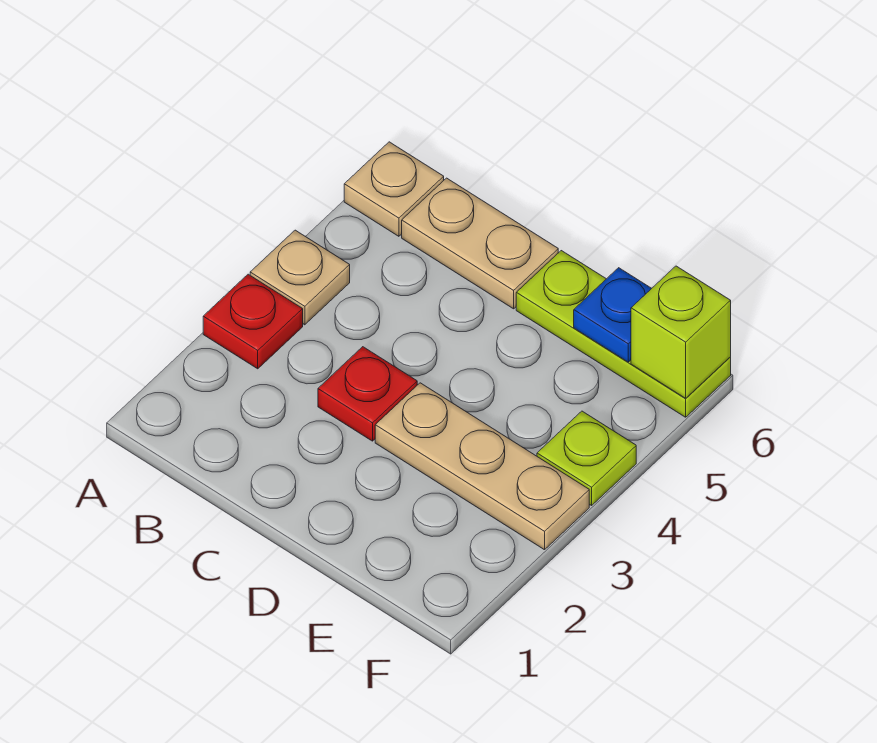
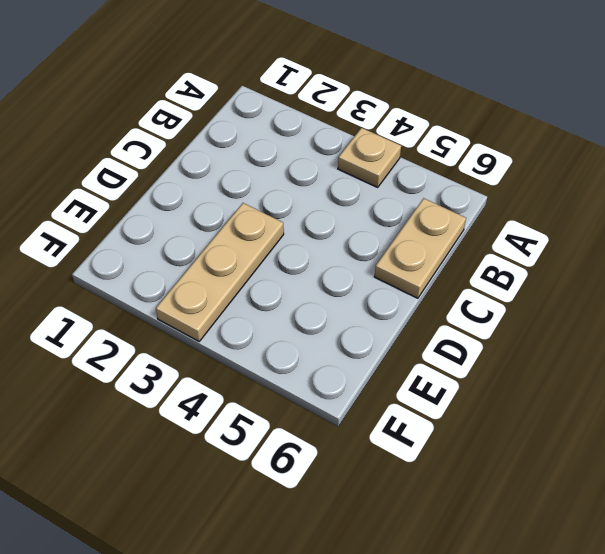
none -> red 1x1 plate [203,274,303,369]
none -> tan 1x1 plate [344,142,444,236]

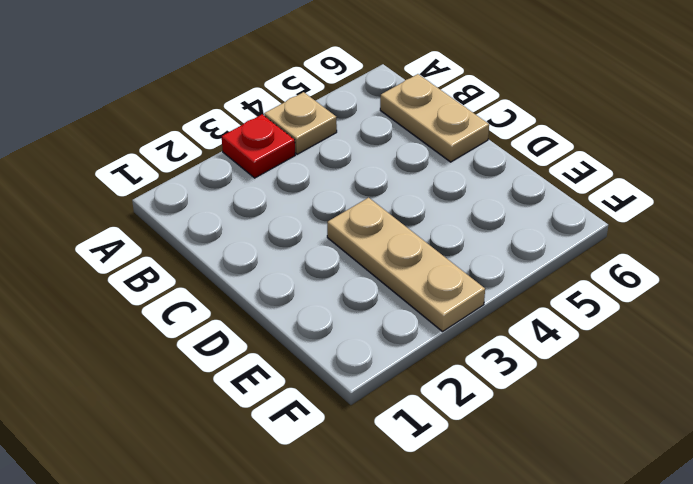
none -> tan 1x1 plate [344,142,444,236]
none -> red 1x1 plate [318,347,417,441]

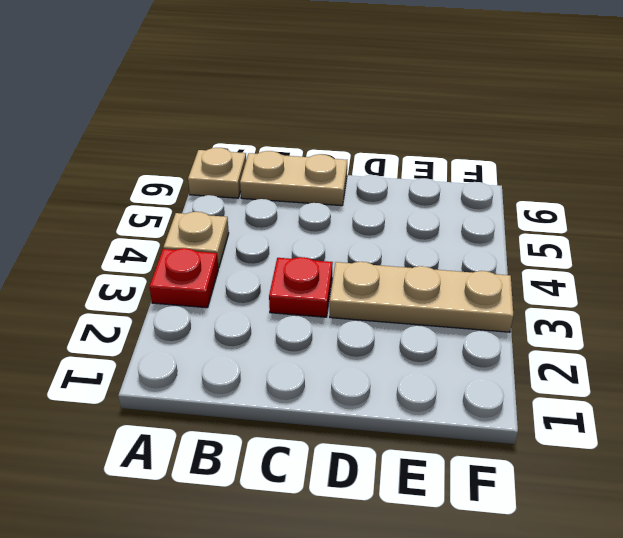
none -> lime 1x3 plate [516,251,731,417]
none -> lime 1x1 plate [537,411,636,505]

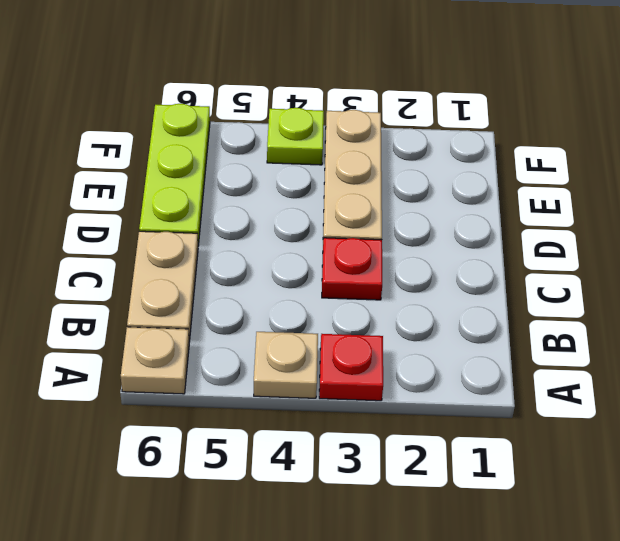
none -> blue 1x1 plate [574,268,652,362]
none -> lime 1x1 brick [631,266,731,398]

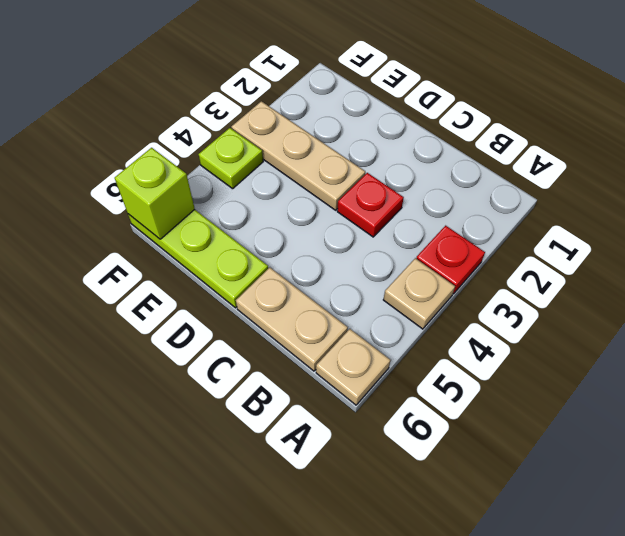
none -> blue 1x1 plate [574,268,652,362]

